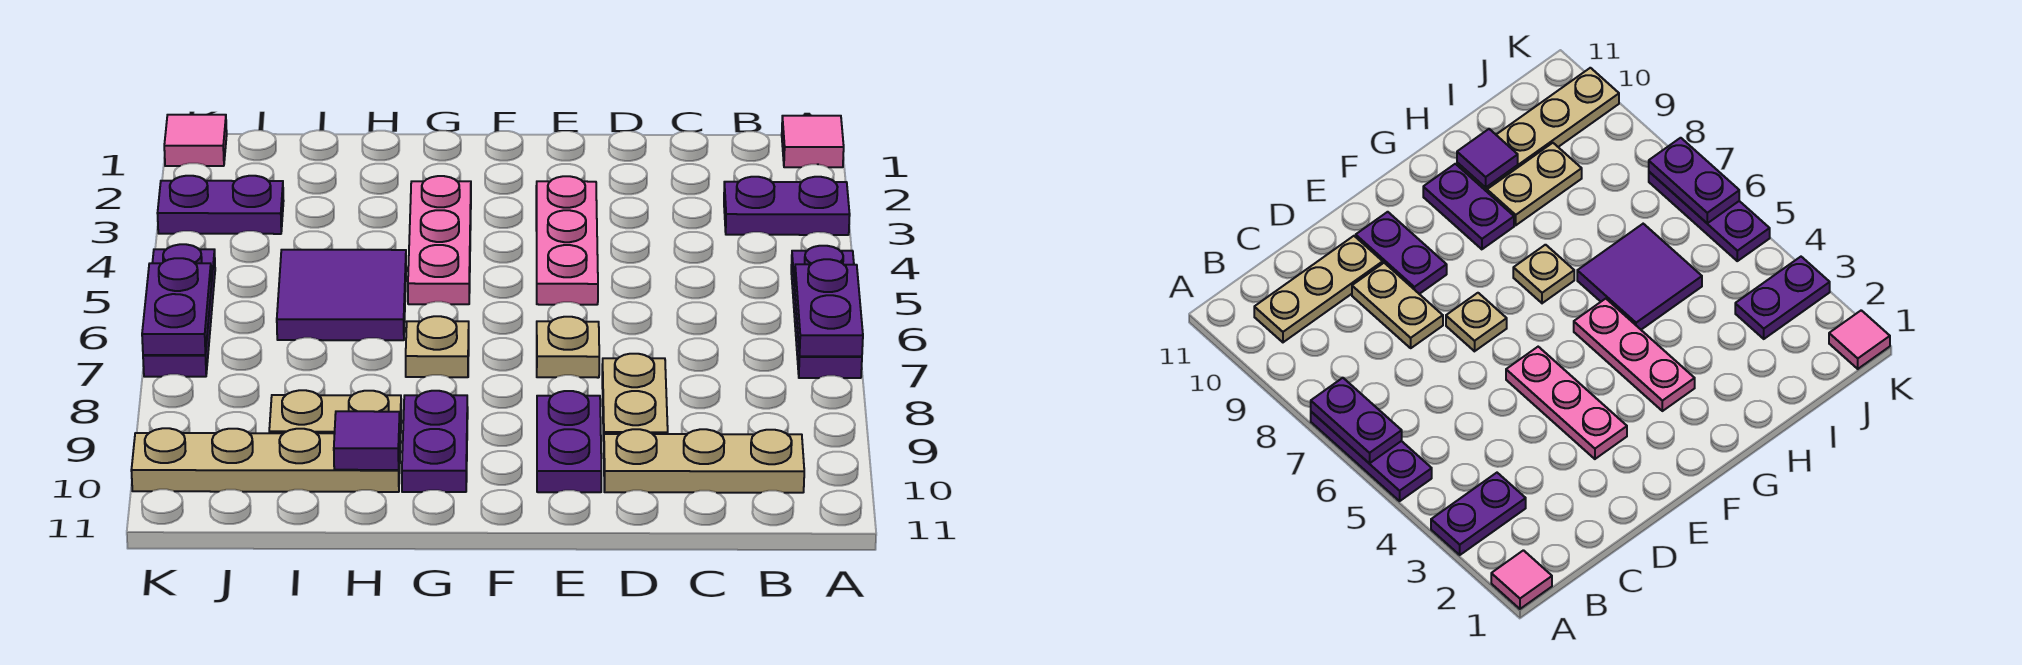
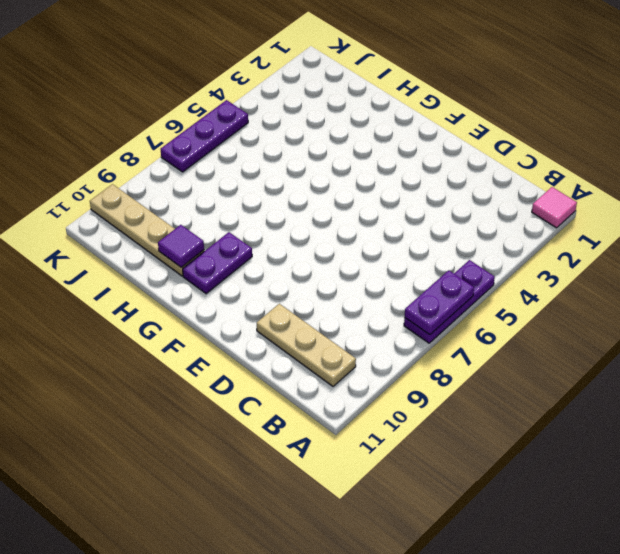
none -> purple 1x2 plate [724,177,850,235]
none -> tan 1x2 plate [602,354,668,441]
none -> pink 1x3 plate [536,176,598,305]

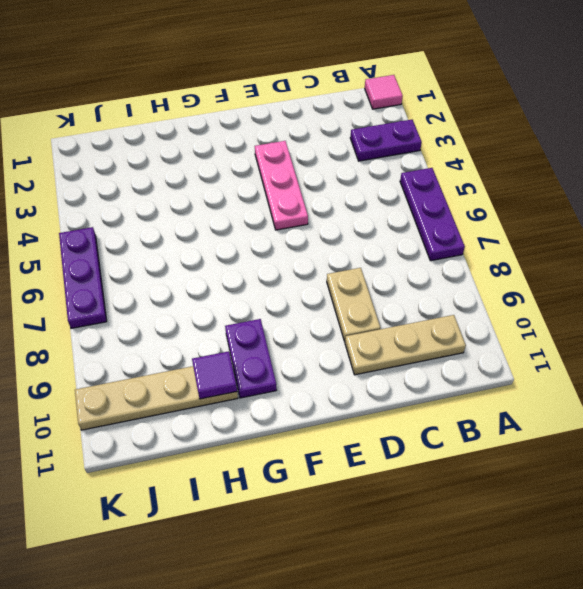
none -> tan 1x1 plate [537,317,599,378]
none -> purple 1x2 plate [537,391,601,492]
none -> pink 1x3 plate [408,176,471,304]

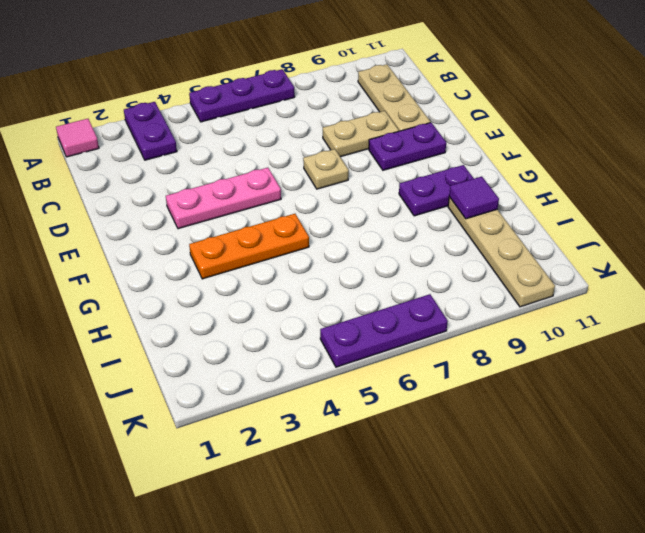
orange 1x3 plate [189,214,309,279] -> pink 1x3 plate [408,176,471,304]
none -> tan 1x1 plate [406,316,469,377]
none -> purple 2x2 tile [277,250,406,340]
none -> tan 1x2 plate [269,390,401,443]

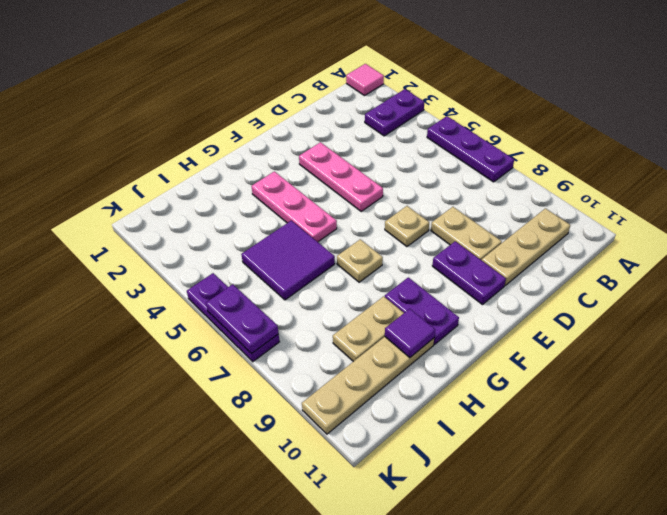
none -> purple 1x2 plate [157,176,284,234]
none -> pink 1x1 tile [164,115,227,166]
none -> purple 1x2 plate [795,259,863,356]

